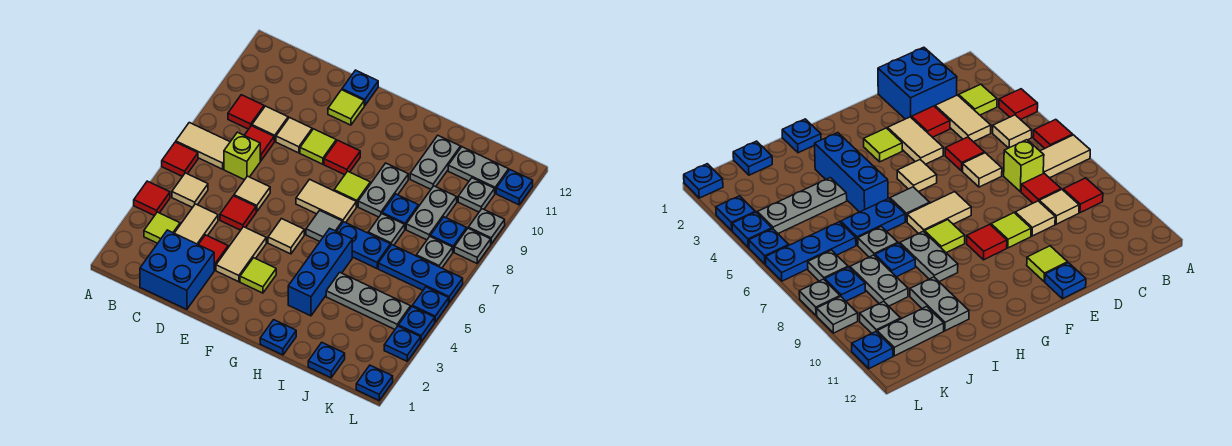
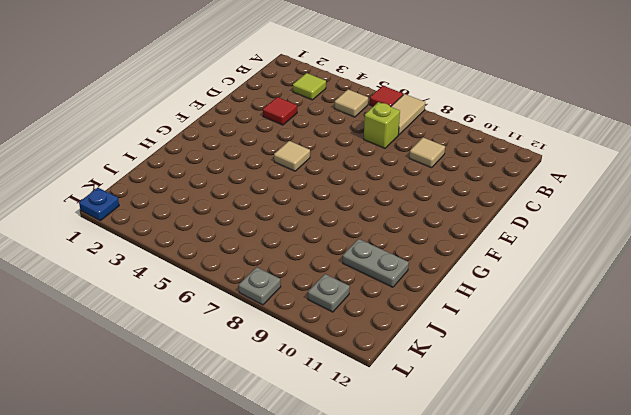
none -> red 1x1 tile [134,181,170,216]
none -> red 1x1 tile [228,95,264,129]
none -> blue 2x2 brick [140,230,214,309]
none -> tan 1x2 tile [175,204,218,244]

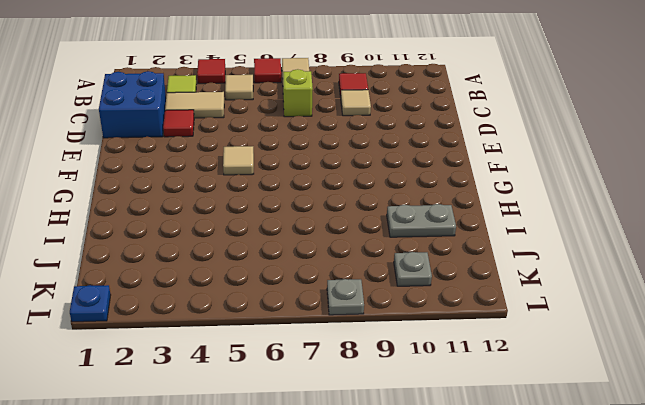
none -> red 1x1 tile [244,126,274,161]
none -> red 1x1 tile [220,196,256,230]
none -> tan 1x1 tile [234,176,270,212]
none -> tan 1x1 tile [276,118,312,153]

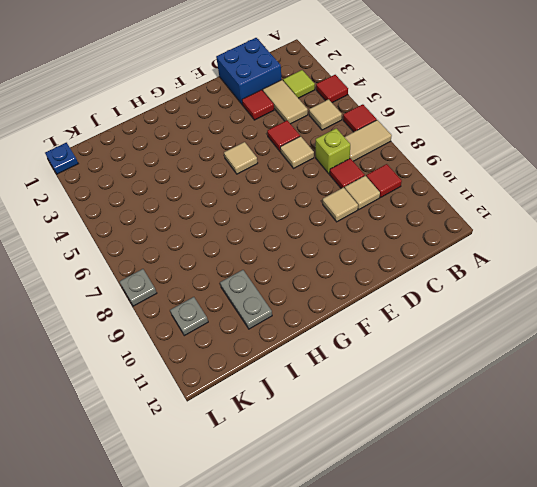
none -> tan 1x2 tile [216,227,266,282]
none -> lime 1x1 tile [300,129,336,164]
none -> lime 1x1 tile [328,90,364,125]
none -> blue 1x1 plate [342,70,378,106]

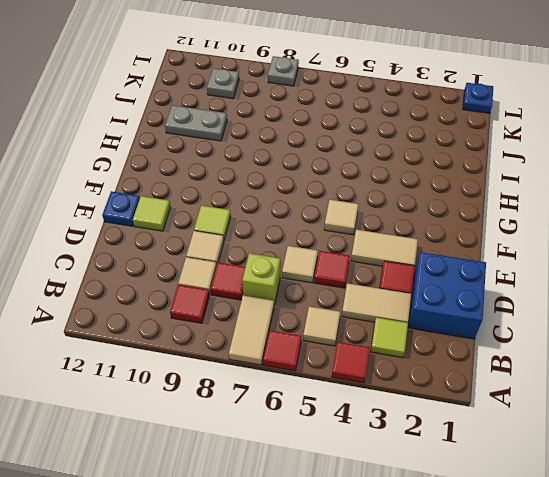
none -> lime 1x1 tile [240,258,276,293]
none -> tan 1x2 tile [296,179,356,223]
none -> red 1x1 tile [324,140,360,175]
none -> grey 1x1 tile [306,210,342,241]

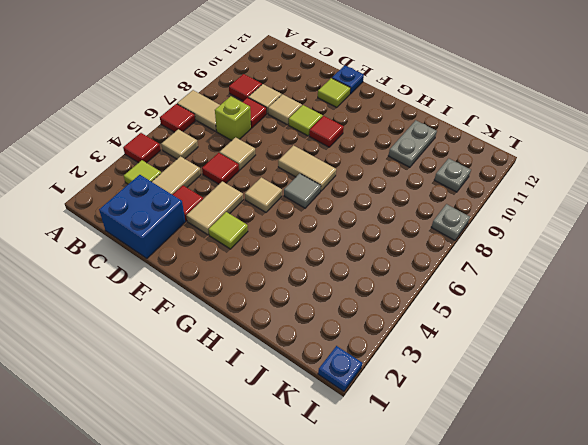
none -> lime 1x1 tile [334,171,370,207]
none -> blue 1x1 plate [260,320,296,355]
none -> blue 1x3 brick [288,228,352,316]
none -> blue 1x2 plate [337,222,391,268]

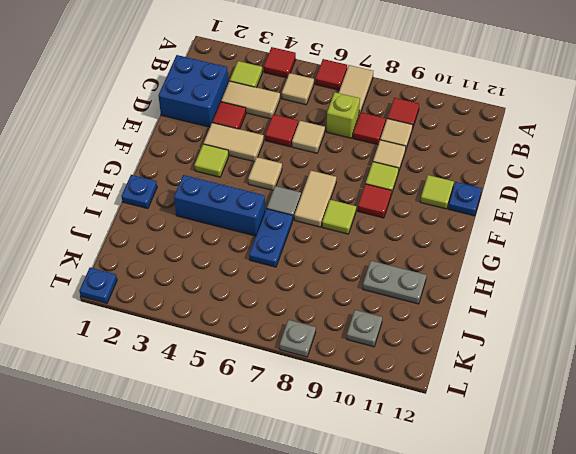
none -> grey 1x2 plate [358,163,408,217]
none -> grey 1x3 plate [326,272,411,329]
none -> grey 1x1 plate [368,214,405,245]
none -> blue 1x1 plate [382,194,419,229]

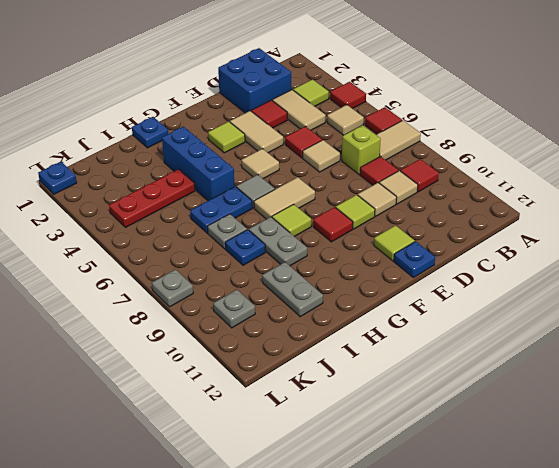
red 1x3 plate [109,169,195,228] -> grey 1x3 plate [326,272,411,329]
none -> blue 1x1 plate [308,343,345,378]
none -> blue 1x3 plate [378,245,463,303]
none -> grey 1x2 plate [406,186,457,240]
none -> grey 1x2 plate [448,147,509,193]

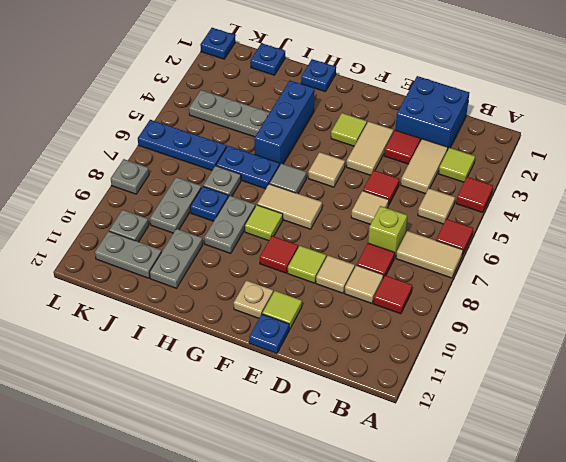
tan 1x1 plate [234,280,273,318] -> none
none -> grey 1x1 plate [416,237,453,268]
none -> blue 1x1 plate [430,217,467,252]
none -> blue 1x1 plate [384,326,421,361]
none -> blue 1x1 plate [398,307,435,342]

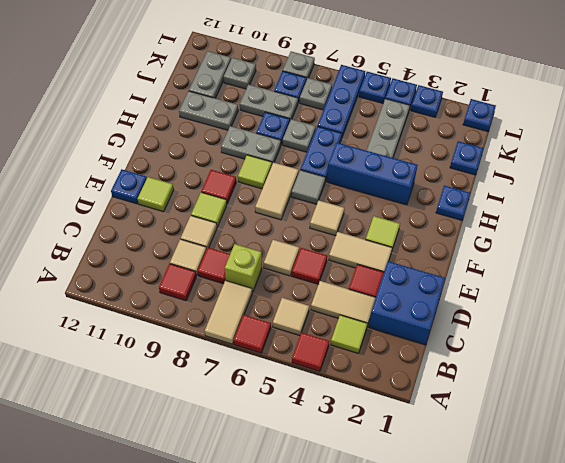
none -> grey 1x1 plate [468,209,505,244]
none -> blue 1x1 plate [496,170,533,205]

